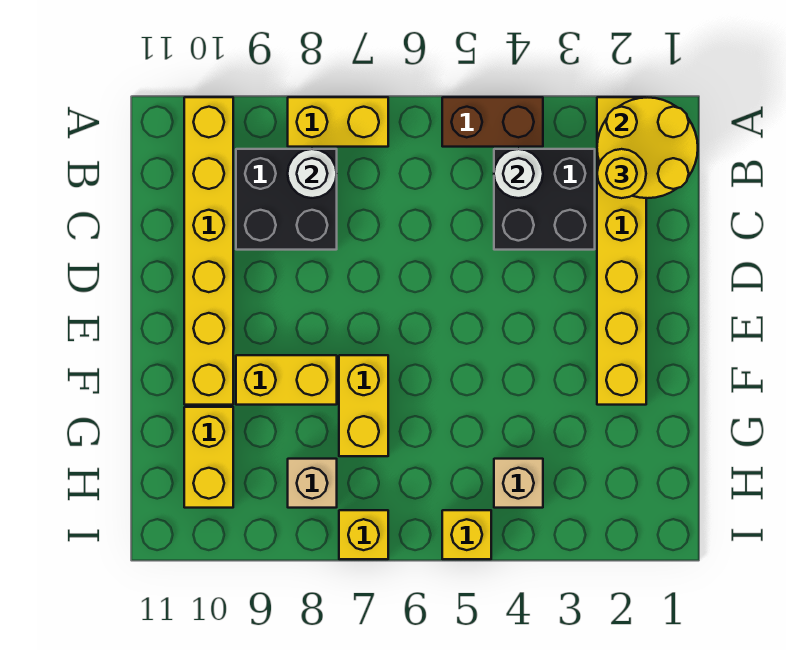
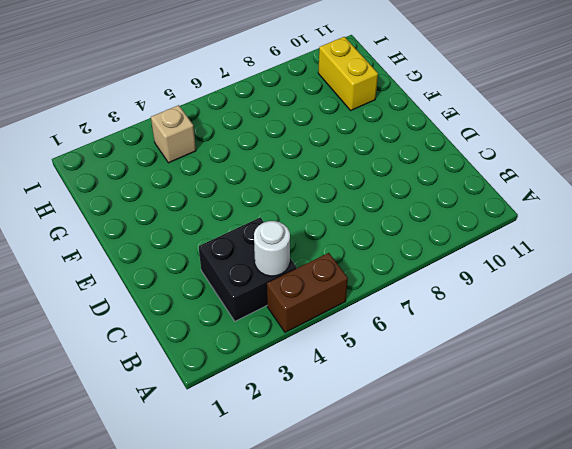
none -> yellow 1x6 brick [597,97,646,405]
none -> yellow 1x2 brick [288,97,388,147]
none -> yellow 1x6 brick [184,97,233,405]

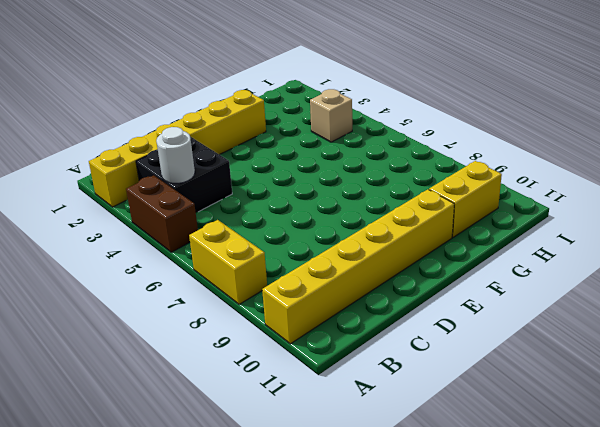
none -> black 2x2 brick [236,149,337,250]
none -> yellow 1x2 brick [339,355,388,456]
none -> yellow 1x2 brick [236,355,337,405]

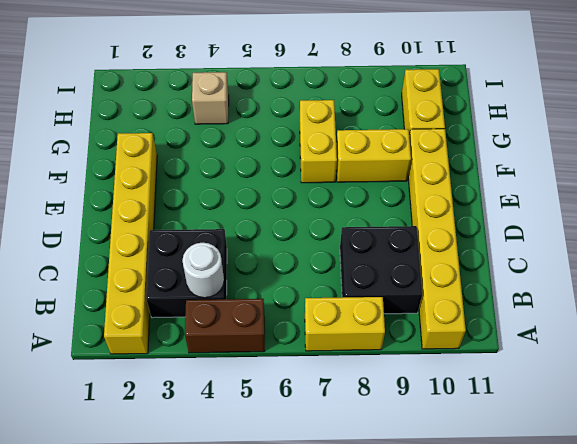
none -> tan 1x1 brick [288,459,337,508]
none -> yellow 1x1 brick [442,510,491,559]
none -> yellow 1x1 brick [339,510,388,559]

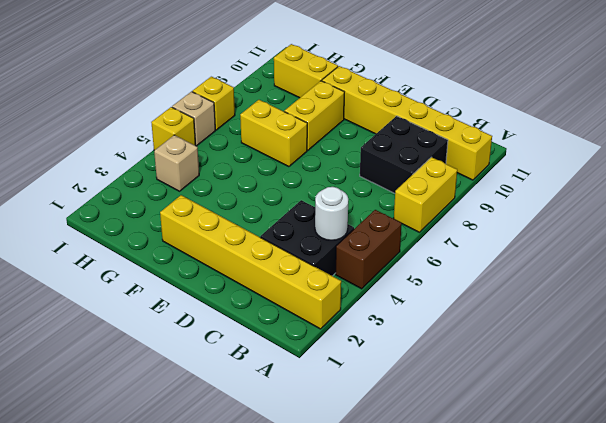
tan 1x1 brick [172,92,215,146] -> tan 1x1 brick moved to [288,459,337,508]
none -> yellow 2x2 round brick [597,97,698,198]
none -> white 1x1 round brick [288,149,337,198]
none -> yellow 1x1 round brick [597,149,646,198]

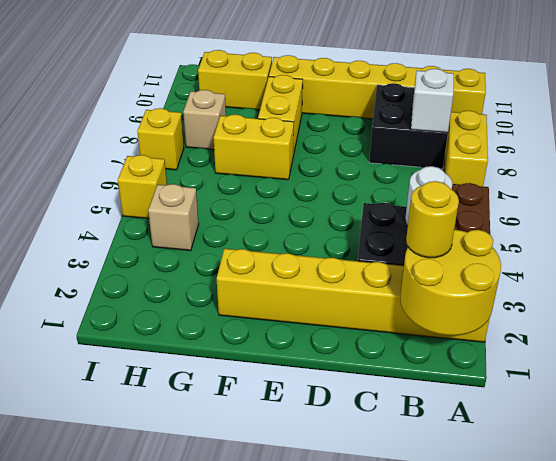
white 1x1 brick [411,69,454,133] -> white 1x1 round brick [288,149,337,198]

